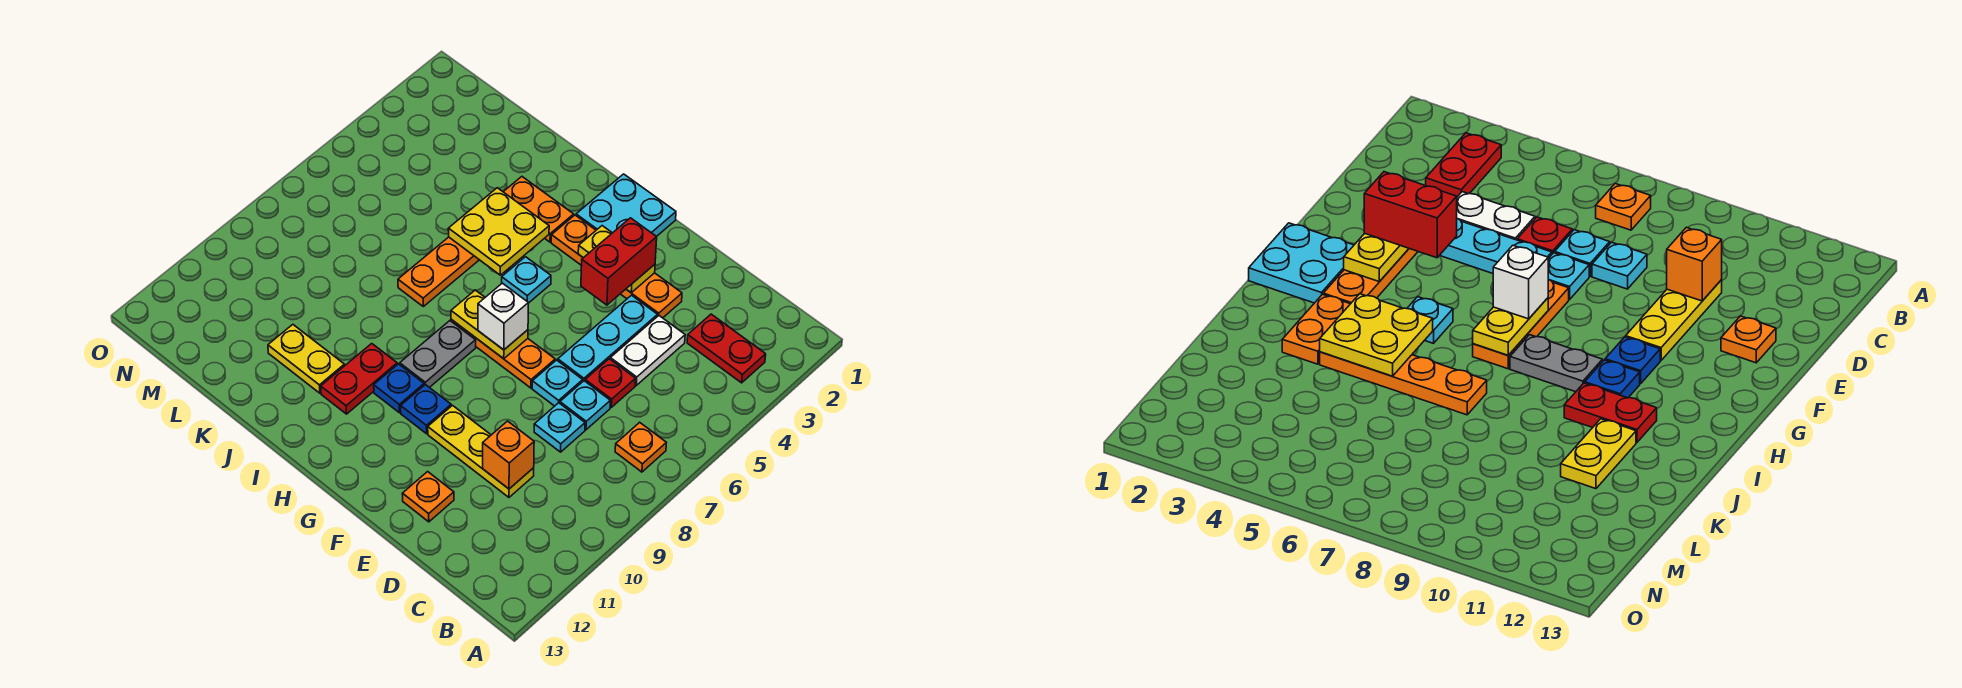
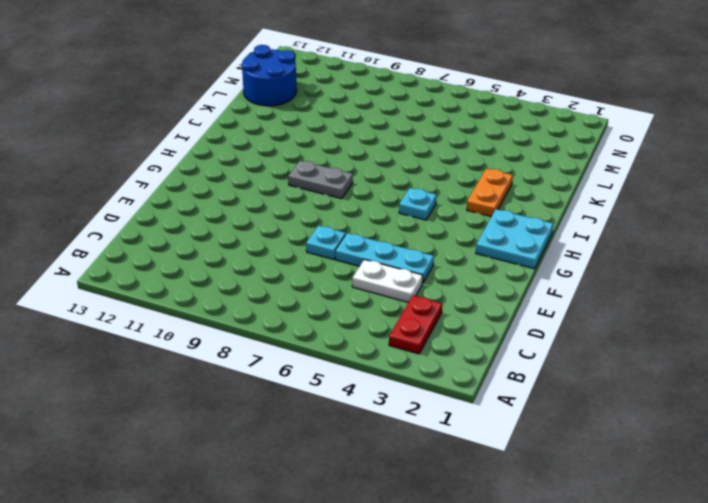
blue 2x2 round brick [242,45,297,106] -> none
none -> orange 1x1 plate [615,422,666,472]
none -> red 1x1 plate [585,359,636,407]
none -> cyan 1x1 plate [560,381,610,430]

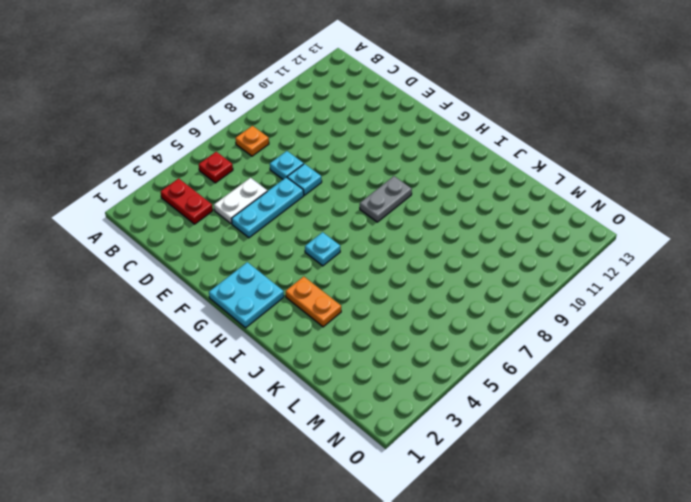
red 1x1 plate [199,152,233,183] -> red 1x1 plate moved to [585,359,636,407]
none -> cyan 1x1 plate [534,403,585,452]
none -> yellow 1x3 plate [428,406,534,497]
none -> orange 1x4 plate [551,215,682,318]

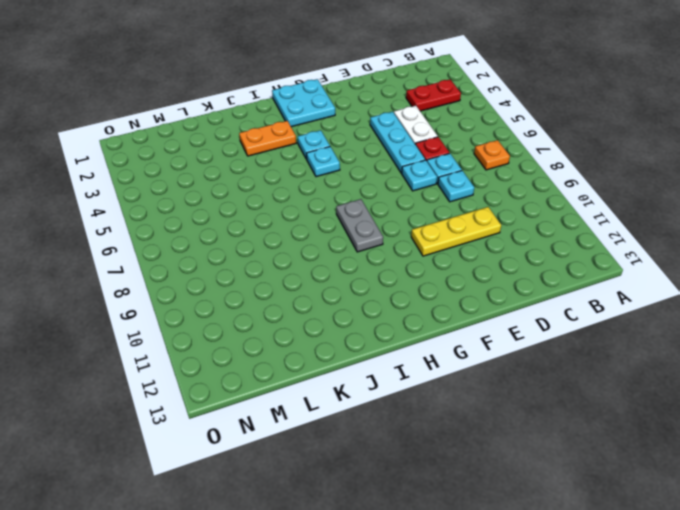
cyan 1x1 plate [298,130,330,159] -> none
none -> orange 1x4 plate [551,215,682,318]
none -> orange 1x1 plate [402,472,454,522]
none -> orange 1x3 plate [451,320,555,388]

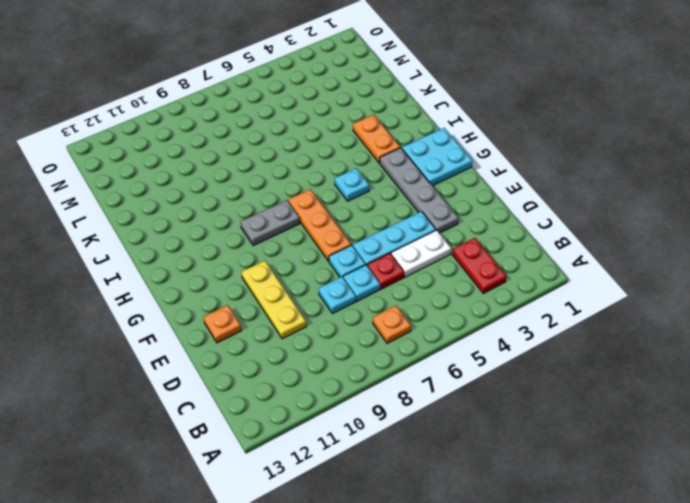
grey 1x4 plate [380,148,459,233] -> orange 1x4 plate [551,215,682,318]
none -> blue 1x1 plate [401,385,451,434]
none -> blue 1x1 plate [374,364,424,413]
none -> red 1x2 plate [321,344,397,414]

